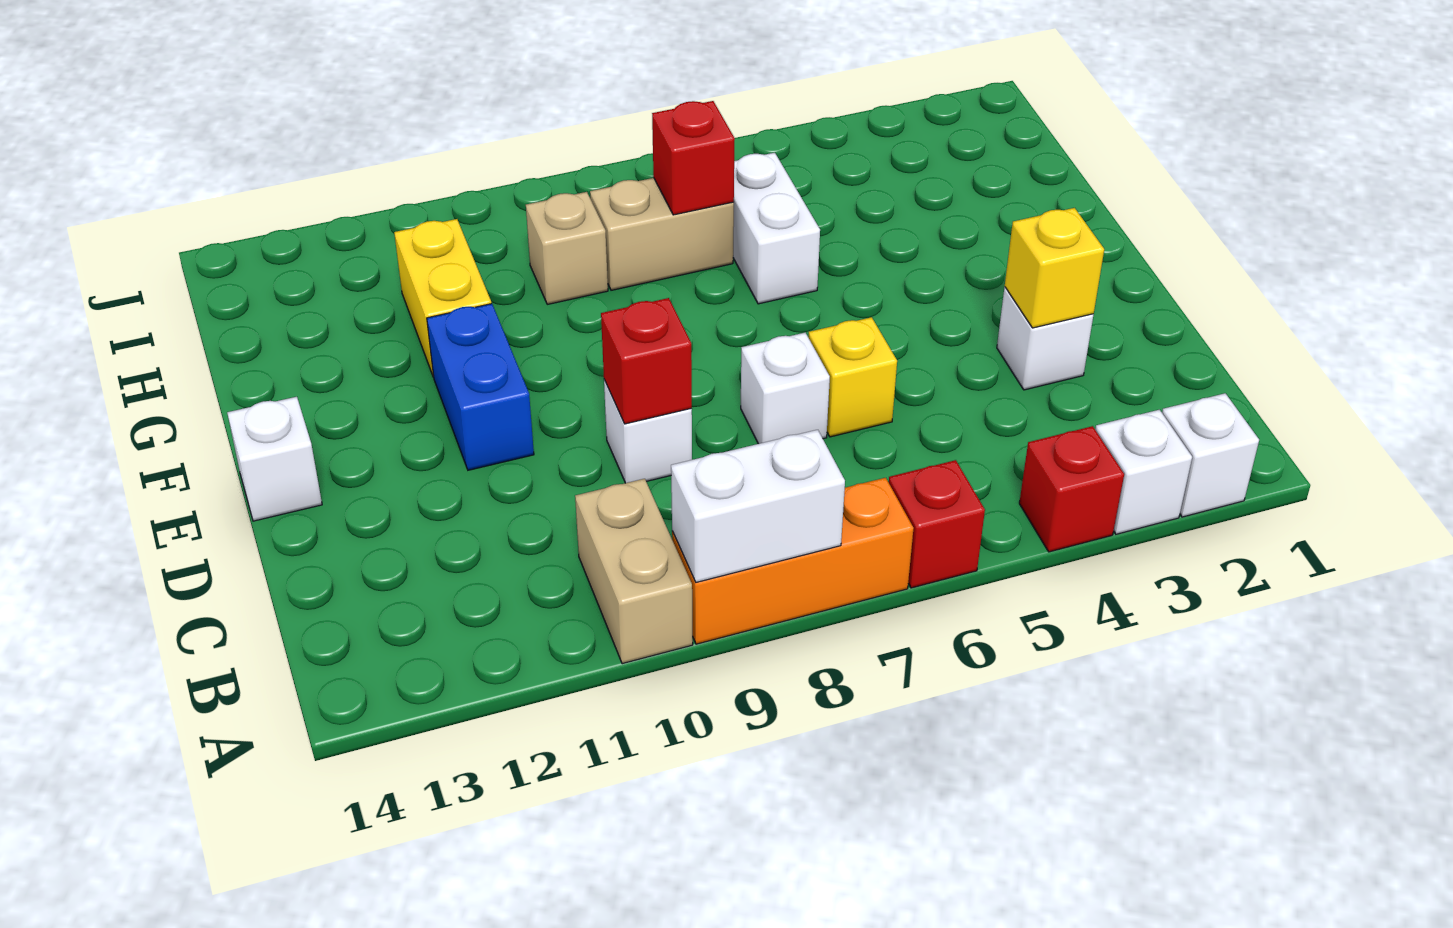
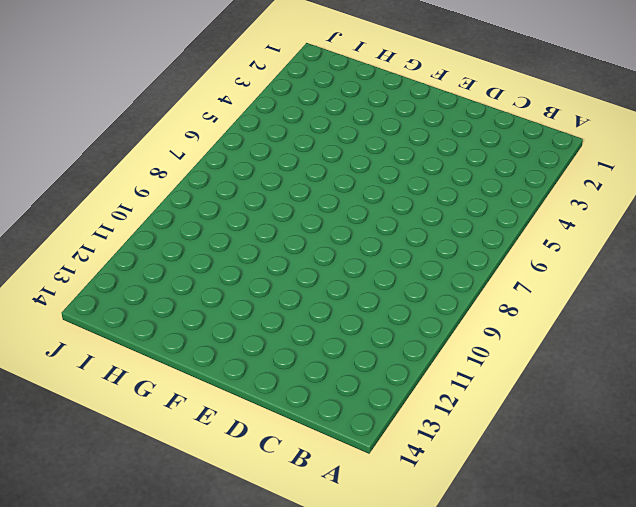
none -> white 1x1 brick [1162,393,1259,517]
none -> white 1x1 brick [1095,410,1192,534]
none -> red 1x1 brick [1019,426,1124,552]

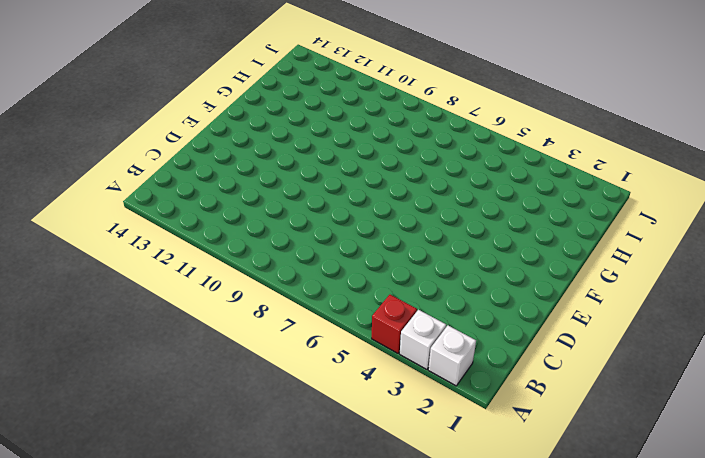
none -> red 1x1 brick [889,460,985,588]
none -> orange 1x3 brick [672,478,914,644]
none -> tan 1x2 brick [575,479,693,664]

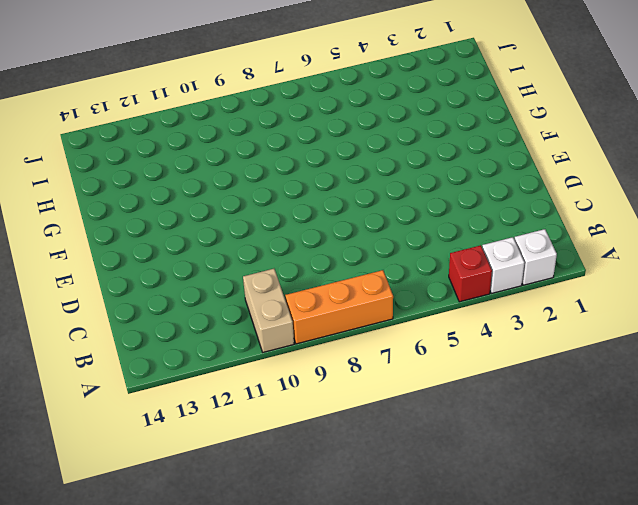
none -> red 1x1 brick [889,460,985,588]
none -> white 1x1 brick [997,287,1094,390]
none -> yellow 1x1 brick [808,317,897,437]

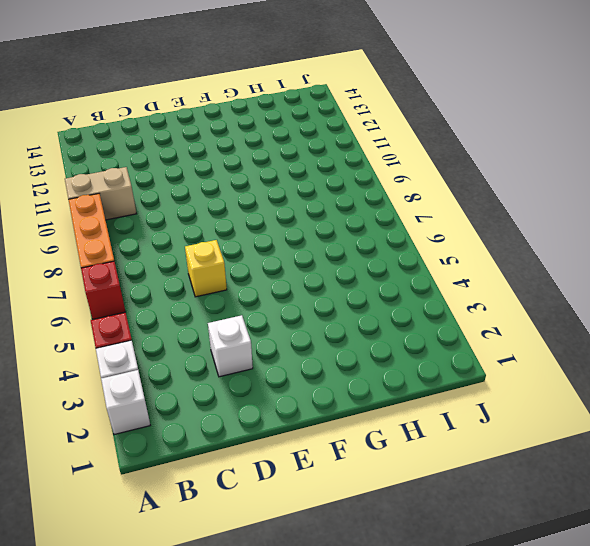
none -> white 1x1 brick [741,332,830,444]
none -> white 1x1 brick [604,380,692,483]
none -> blue 1x2 brick [427,304,534,470]

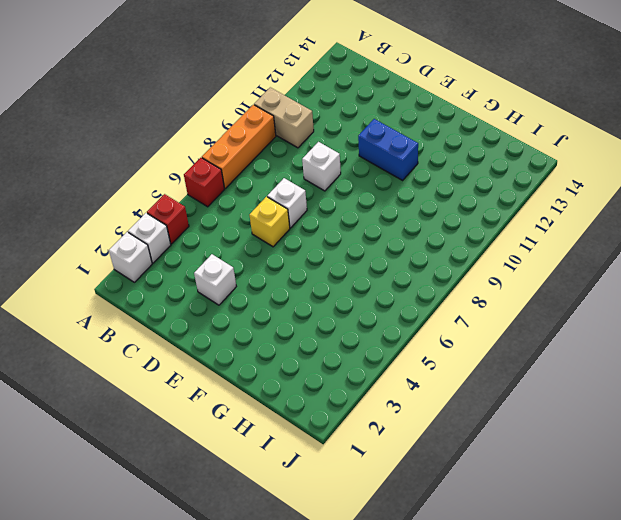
none -> white 1x1 brick [227,397,322,521]
none -> white 1x2 brick [733,153,820,304]
none -> yellow 1x2 brick [394,219,491,377]

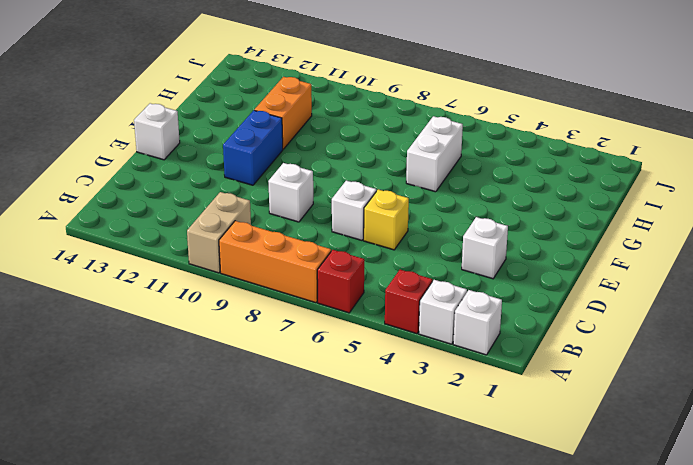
orange 1x2 brick [255,77,312,149] -> yellow 1x2 brick [394,219,491,377]
none -> tan 1x2 brick [590,178,734,290]
none -> tan 1x1 brick [526,192,608,304]
none -> white 1x2 brick [671,430,845,582]

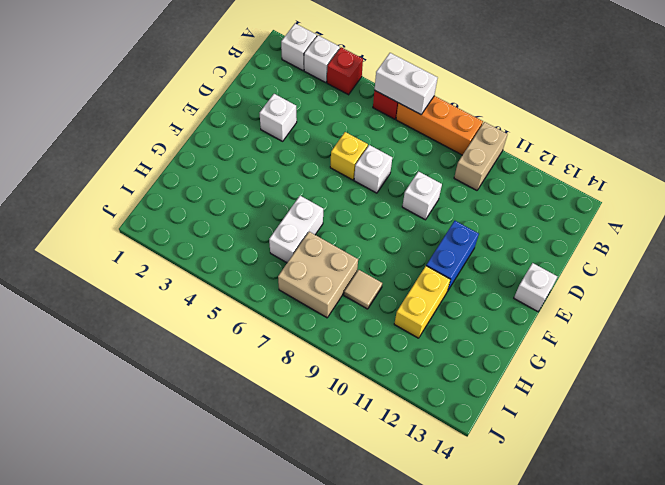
white 1x2 brick [374,53,438,115] -> white 1x2 brick moved to [671,430,845,582]
tan 2x2 brick [278,232,358,318] -> tan 1x2 brick [590,178,734,290]
tan 1x1 tile [344,270,382,309] -> tan 1x1 brick [526,192,608,304]
none -> yellow 1x1 brick [1005,208,1104,328]
none -> red 1x1 brick [601,298,692,424]
none -> red 1x1 brick [652,101,735,215]

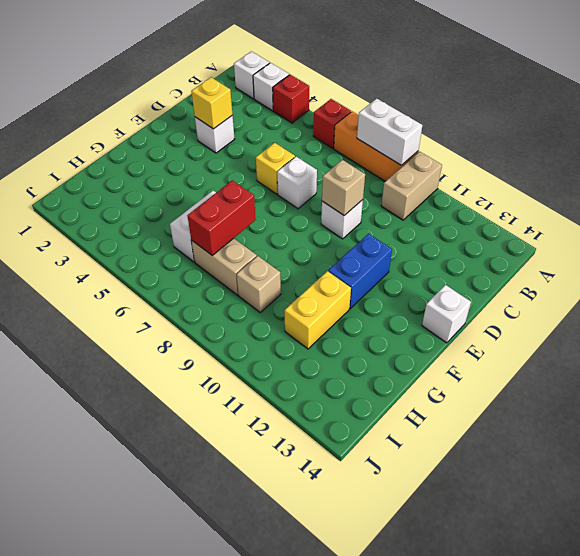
tan 1x1 brick [322,160,365,215] -> red 1x1 brick [601,298,692,424]
red 1x2 brick [187,180,256,255] -> red 1x1 brick [652,101,735,215]

